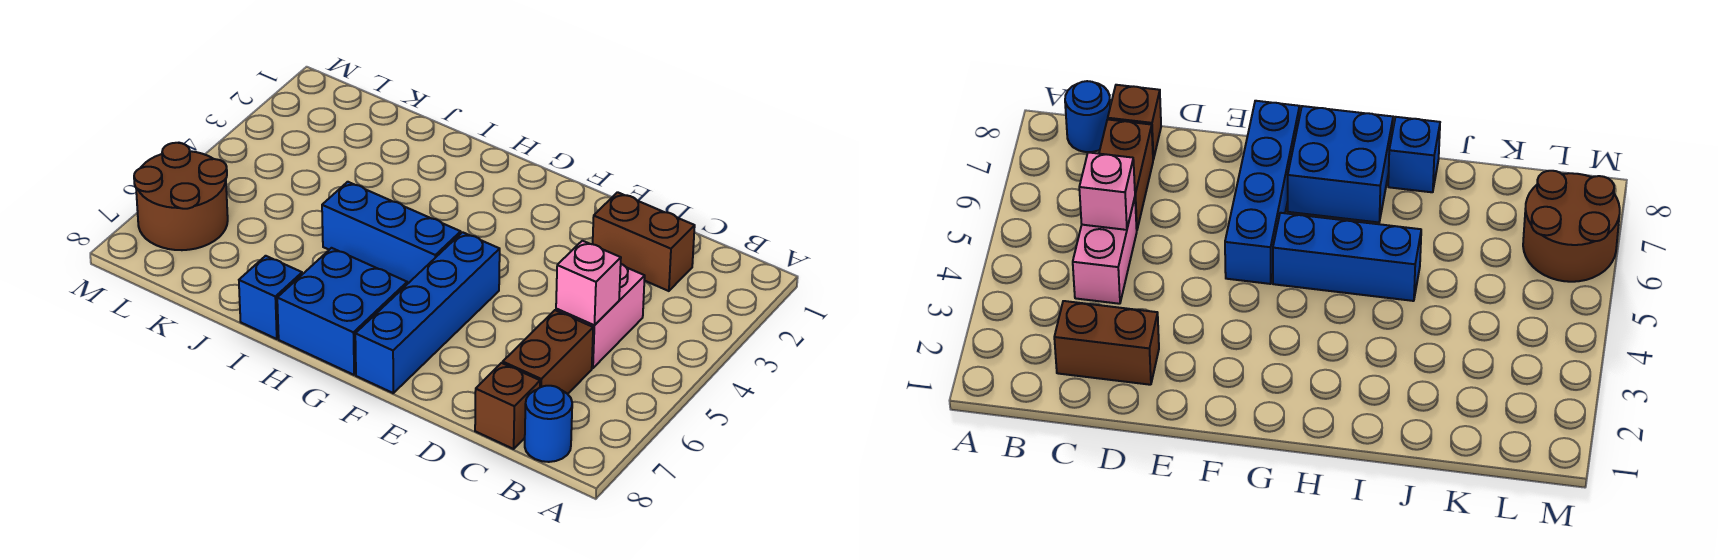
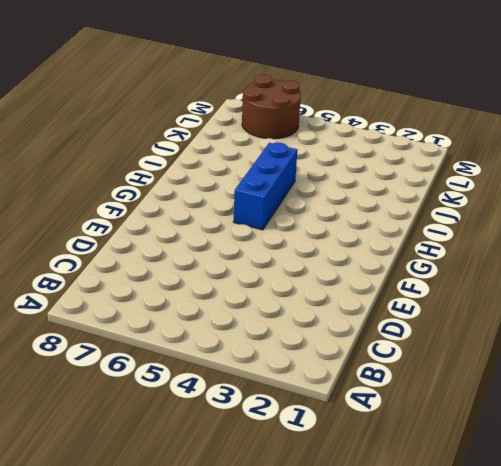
none -> blue 1x1 round brick [525,386,572,462]
none -> brown 1x2 brick [593,192,695,291]

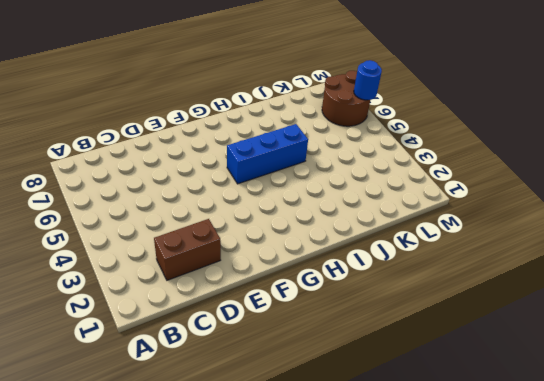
blue 1x1 round brick [354,60,382,100] -> blue 1x1 round brick moved to [525,386,572,462]
none -> pink 1x2 brick [556,264,645,368]
none -> brown 1x2 brick [503,310,593,394]

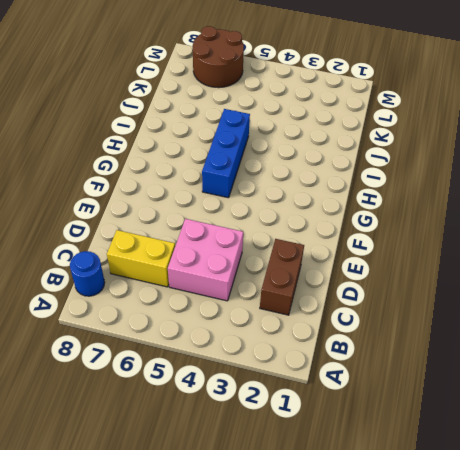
pink 2x2 brick [168,219,243,301] -> pink 1x2 brick [556,264,645,368]
yellow 1x2 brick [107,230,175,287] -> brown 1x2 brick [503,310,593,394]
none -> brown 1x1 brick [475,363,540,449]
none -> blue 1x4 brick [355,232,500,393]

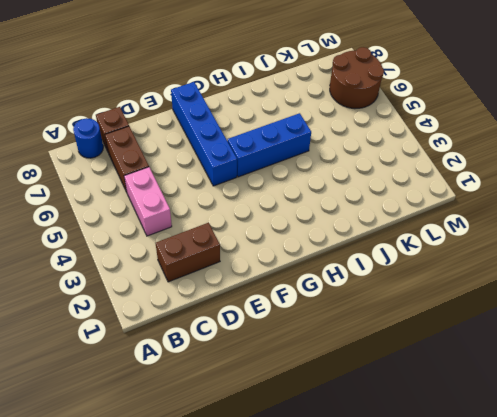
none -> blue 2x2 brick [277,248,407,375]
none -> blue 1x1 brick [239,256,302,339]

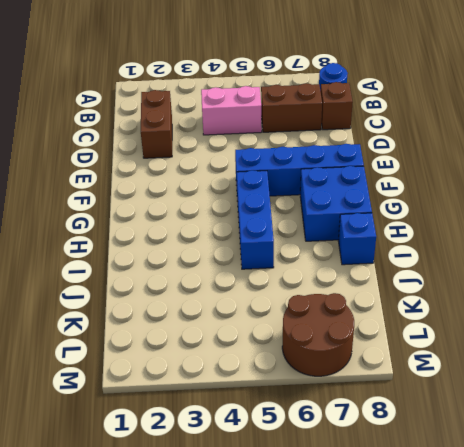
none -> pink 1x1 brick [556,241,621,325]

